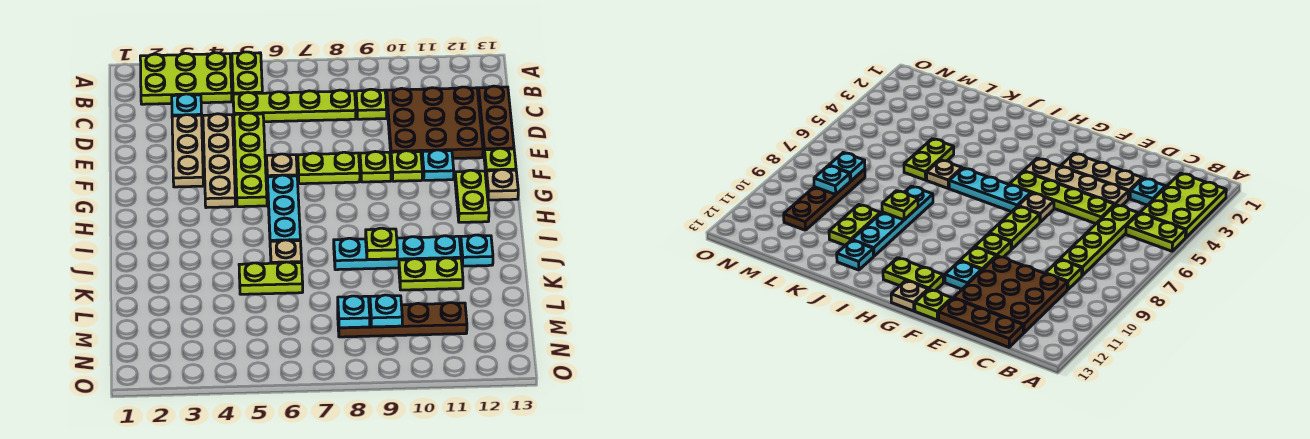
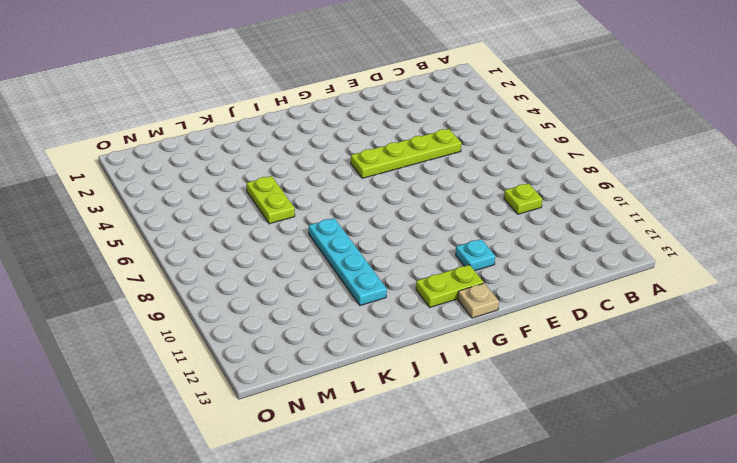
none -> lime 2x3 plate [140,53,232,104]
none -> lime 1x2 plate [232,52,262,94]
none -> cyan 1x1 plate [172,94,202,116]

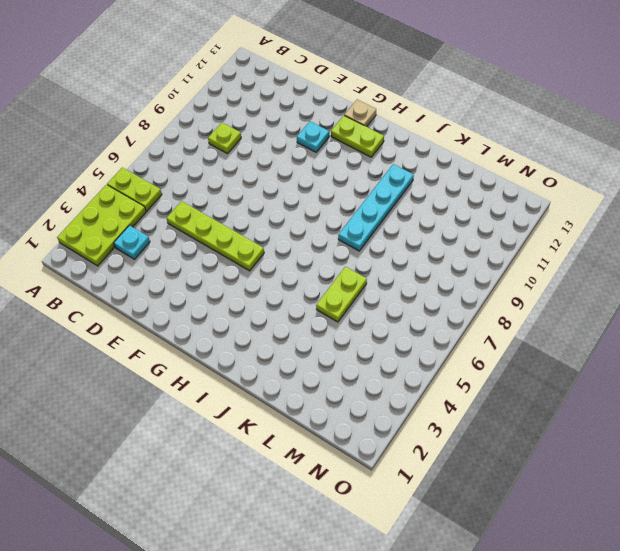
none -> lime 1x4 plate [233,90,356,122]
none -> brown 3x3 plate [387,87,483,159]
none -> brown 1x3 plate [478,86,514,152]

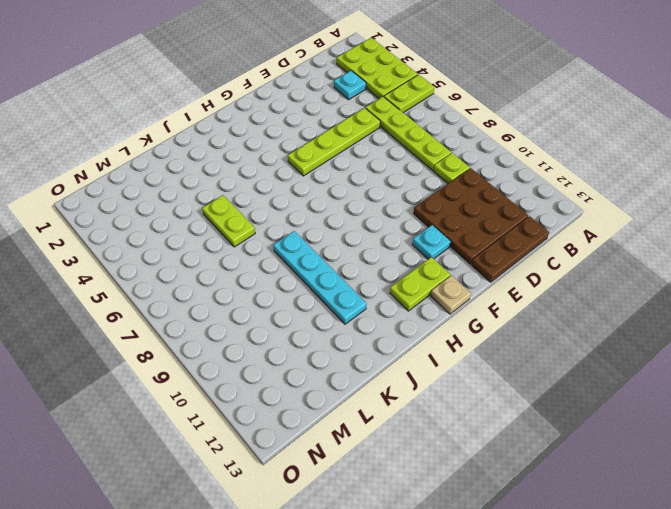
none -> tan 1x3 plate [172,115,203,187]
none -> tan 1x4 plate [203,114,235,208]
none -> tan 1x1 plate [267,154,297,183]

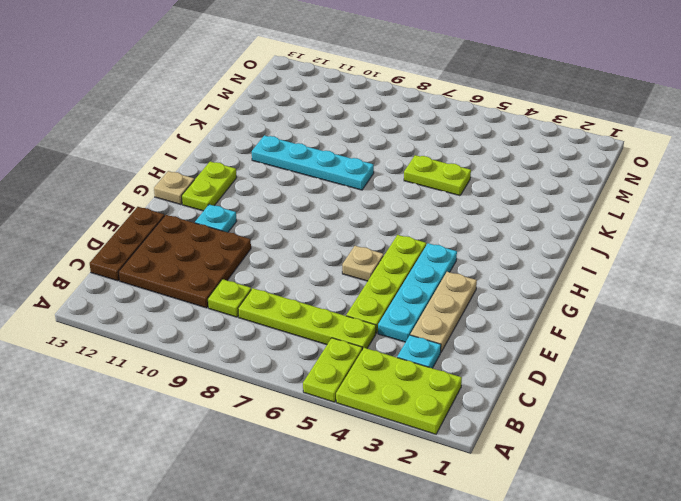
cyan 1x4 plate [378,243,457,342] -> tan 1x4 plate [203,114,235,208]
none -> lime 1x2 plate [298,152,360,184]
none -> lime 1x1 plate [360,152,391,182]
none -> lime 1x1 plate [391,151,422,181]

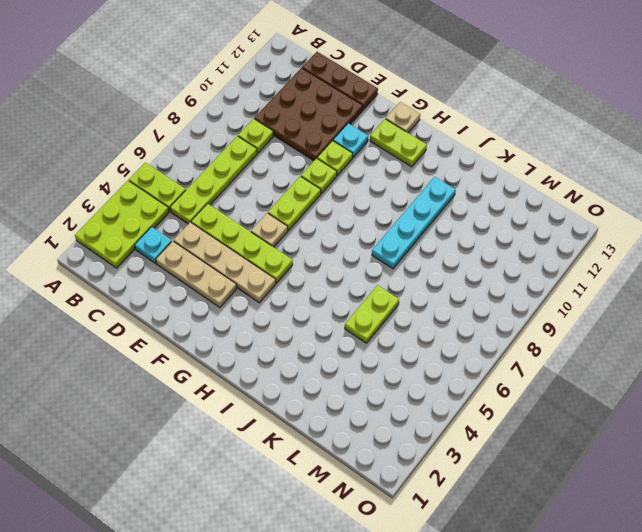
none -> lime 1x1 plate [484,148,516,173]
none -> cyan 1x3 plate [267,175,300,241]
none -> tan 1x1 plate [270,240,302,263]

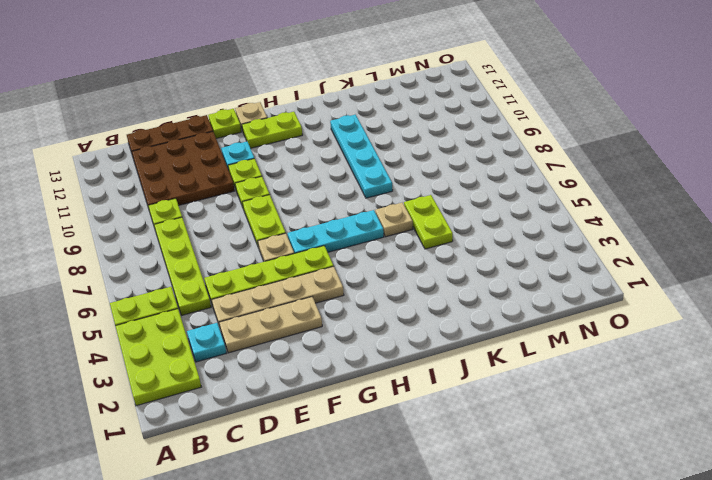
none -> cyan 1x1 plate [461,235,493,266]
none -> lime 1x2 plate [399,258,463,290]
none -> brown 1x4 plate [338,303,467,337]

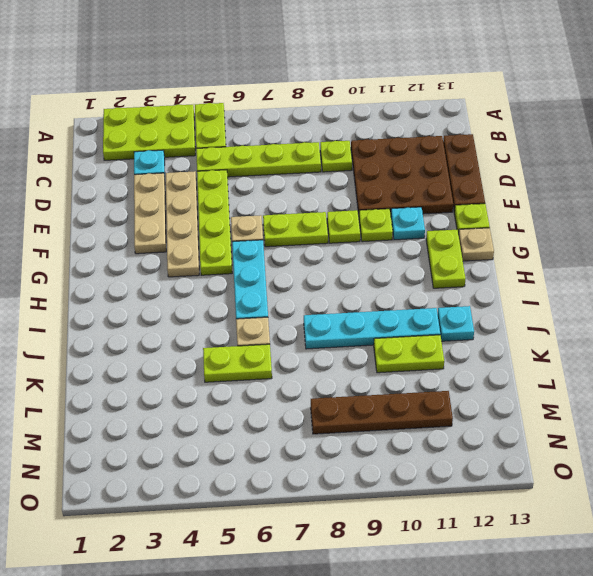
none -> lime 1x1 plate [366,228,397,260]
none -> cyan 1x1 plate [338,296,370,328]
none -> cyan 1x1 plate [370,295,402,327]

